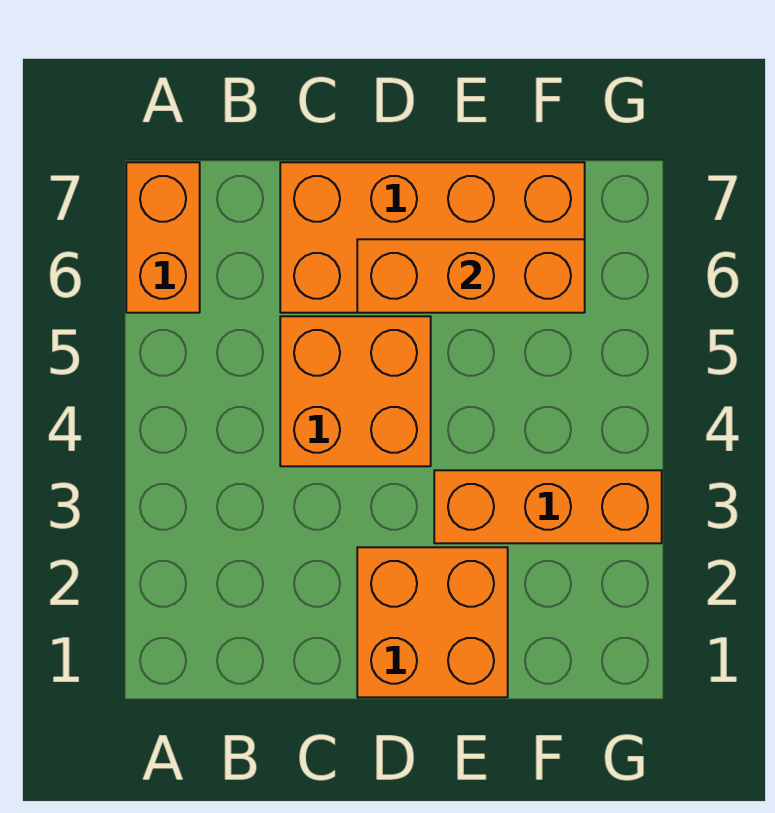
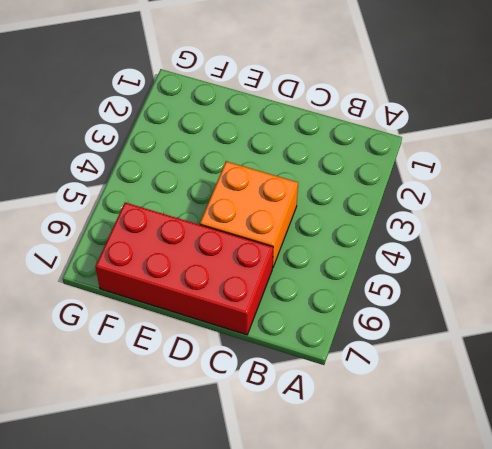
red 2x4 brick [95,203,273,335] -> orange 2x4 brick [280,162,585,313]
none -> orange 1x2 brick [126,162,200,313]
none -> orange 2x2 brick [357,547,508,697]

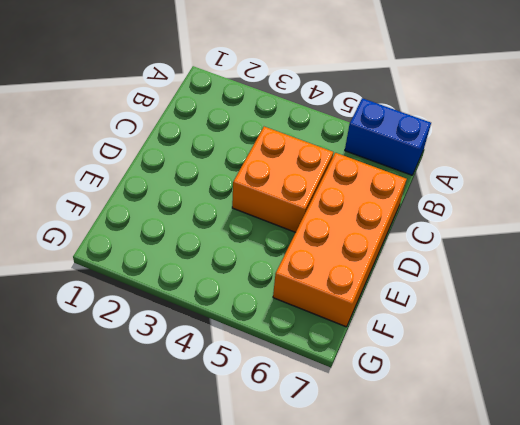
blue 1x2 brick [345,98,431,175] -> orange 1x2 brick [126,162,200,313]
none -> orange 2x2 brick [357,547,508,697]
none -> orange 1x3 brick [434,470,662,543]

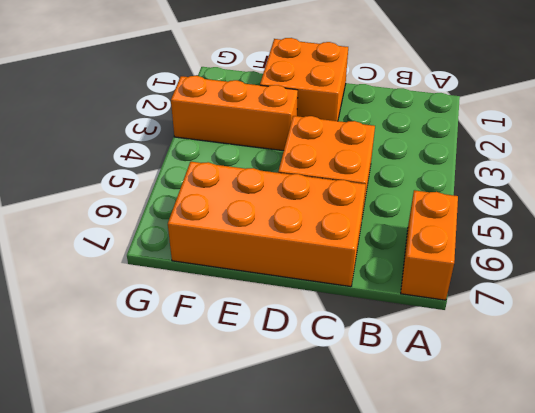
none -> orange 1x3 brick [357,239,585,313]

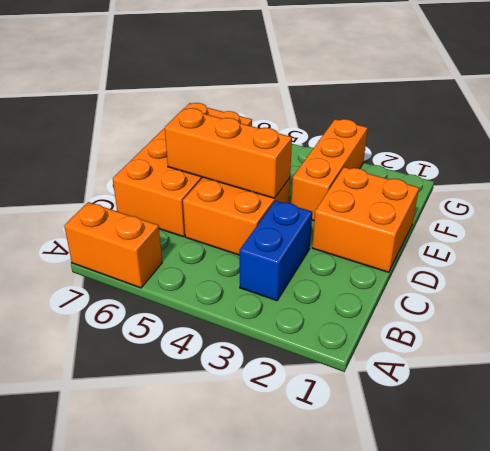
blue 1x2 brick [239,201,312,301] -> none
orange 1x3 brick [165,108,292,198] -> orange 1x3 brick turned to [357,239,585,313]

